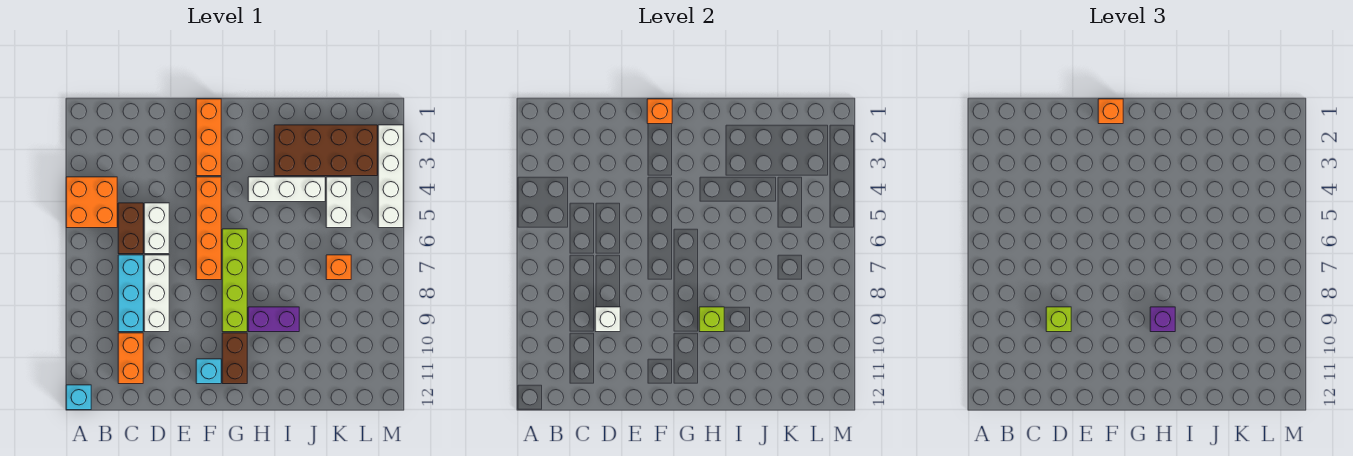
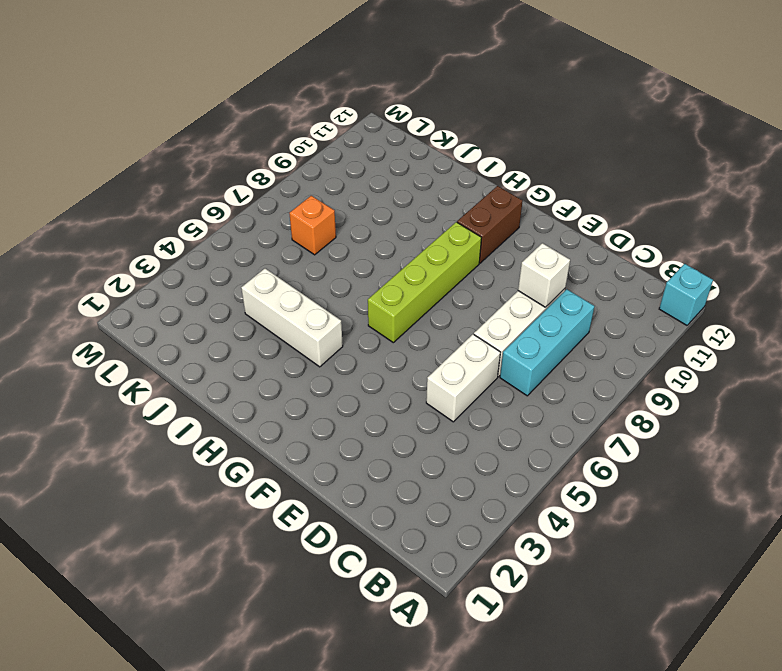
none -> orange 2x2 brick [66,177,117,228]
none -> brown 1x2 brick [118,203,143,254]
none -> orange 1x2 brick [118,333,143,384]

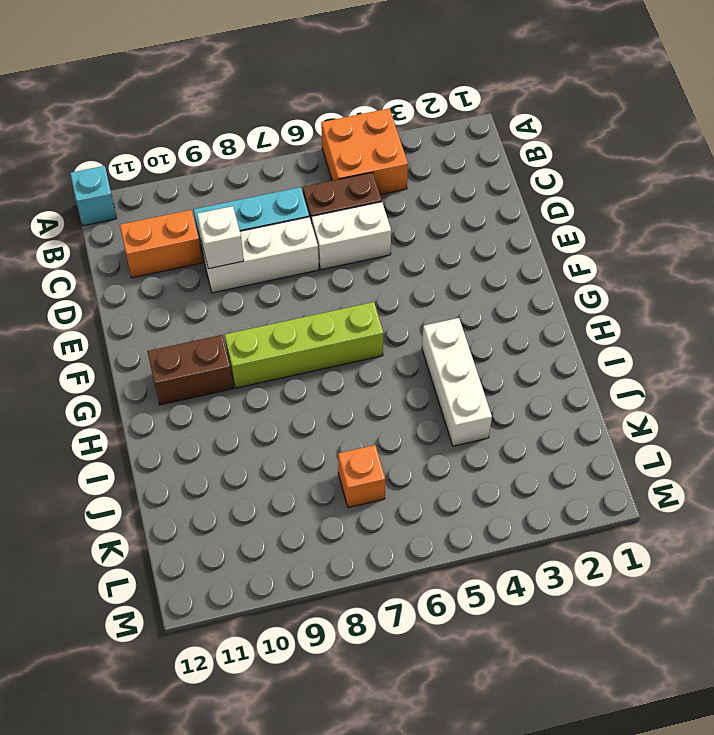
none -> orange 1x3 brick [196,99,221,176]
none -> orange 1x4 brick [196,177,221,280]
none -> cyan 1x1 brick [196,359,221,384]

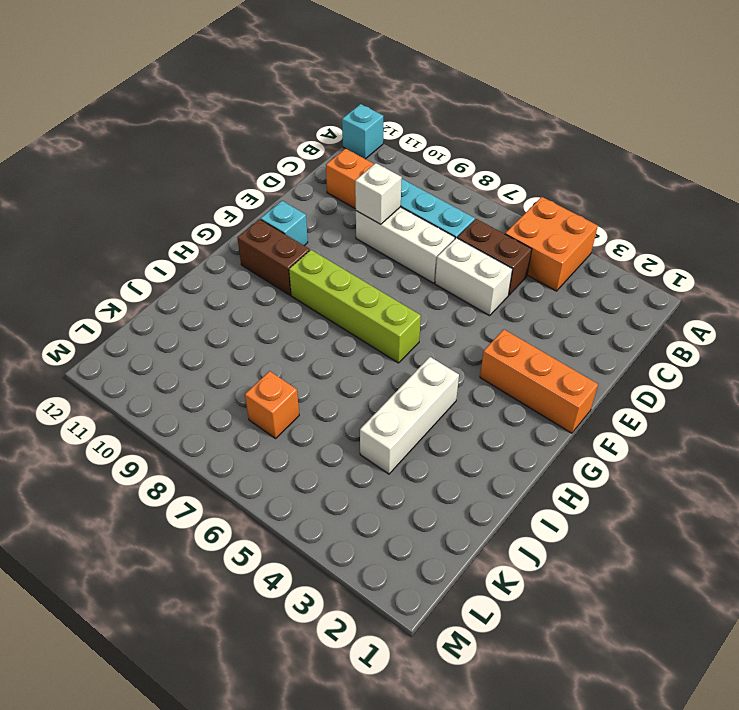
none -> orange 1x4 brick [196,177,221,280]
none -> purple 1x2 brick [248,307,299,332]
none -> brown 2x4 brick [274,125,377,176]

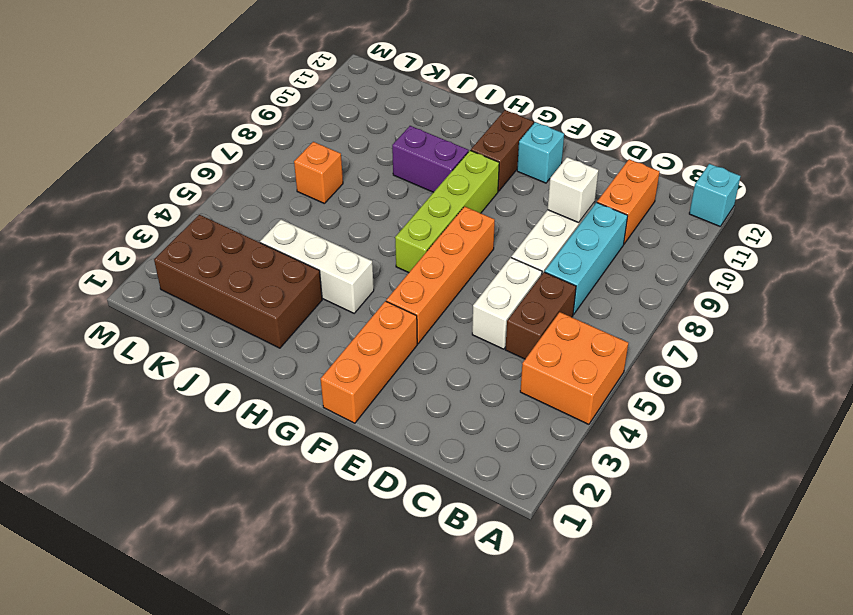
none -> white 1x2 brick [326,177,351,228]
none -> white 1x4 brick [378,125,403,228]
none -> orange 1x1 brick [647,99,672,124]

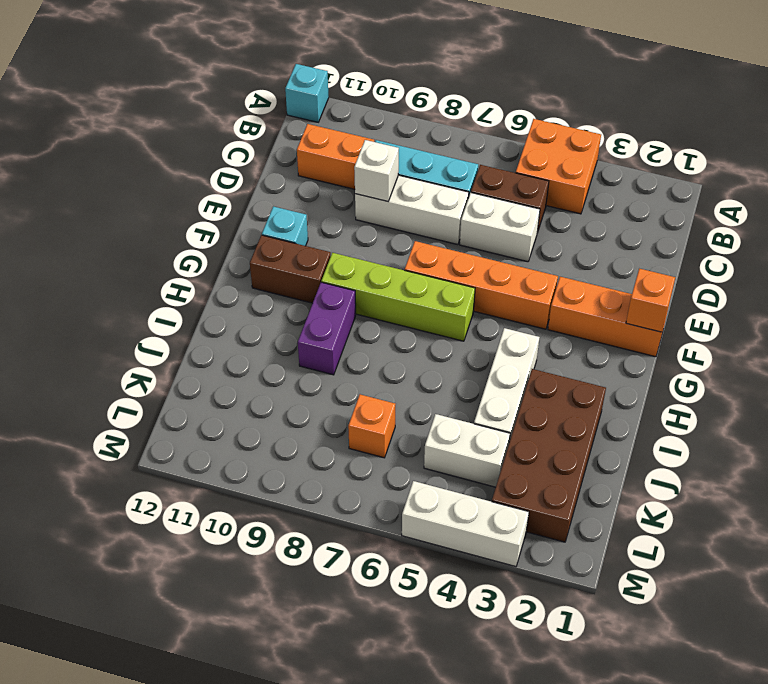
white 1x3 brick [402,481,529,567] -> white 1x4 brick [378,125,403,228]
none -> lime 1x1 brick [699,307,724,332]
none -> lime 1x1 brick [1046,307,1071,332]
none -> orange 1x1 brick [1098,99,1123,124]

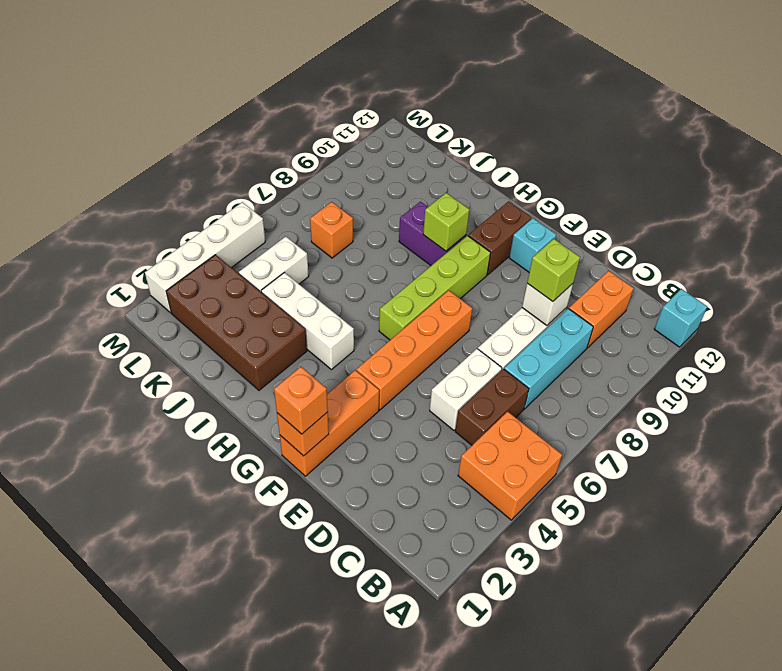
none -> purple 1x1 brick [1150,307,1175,332]

